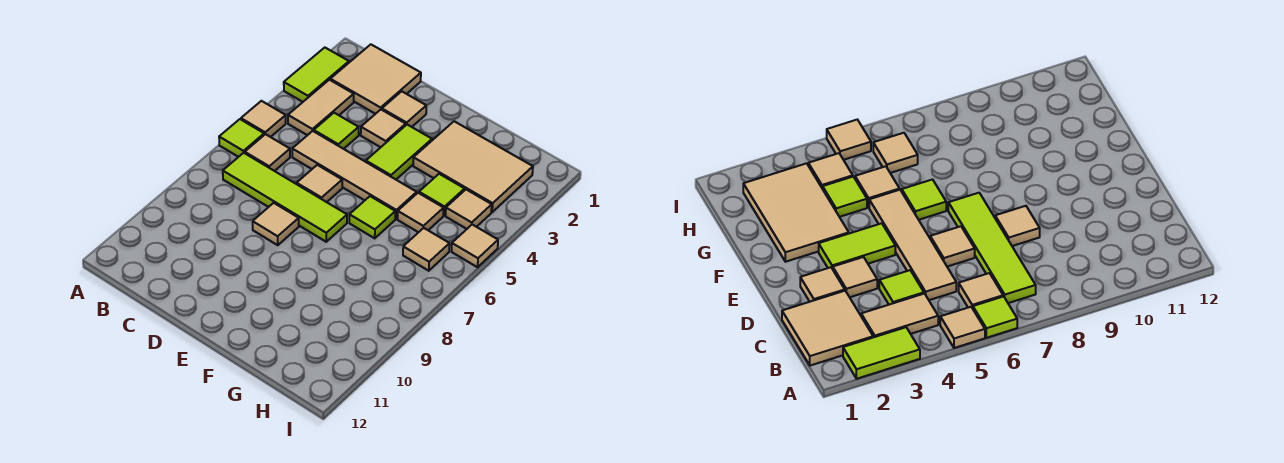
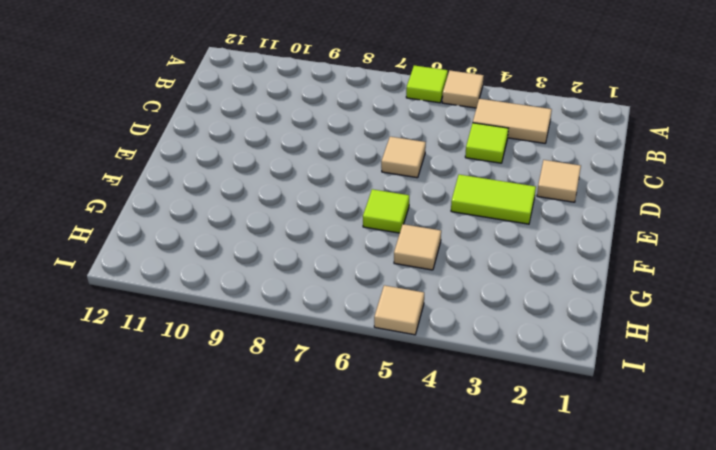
none -> lime 1x2 tile [284,48,349,102]
none -> tan 2x2 tile [330,44,421,114]
none -> tan 1x1 tile [245,134,290,171]

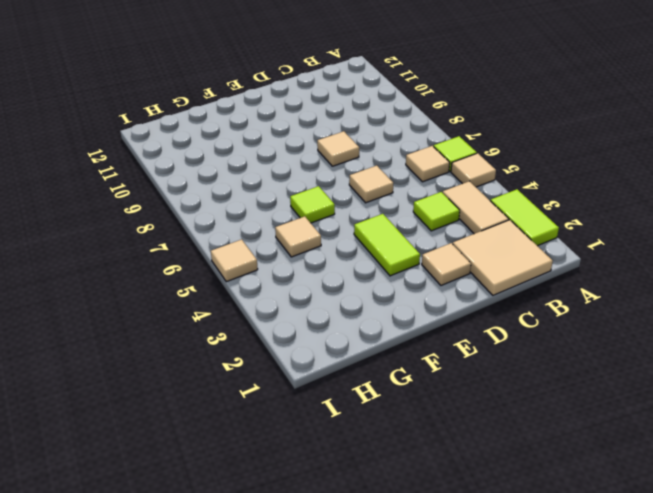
none -> lime 1x4 tile [223,153,347,242]
none -> tan 1x4 tile [292,131,417,219]
none -> tan 1x1 tile [361,110,406,147]

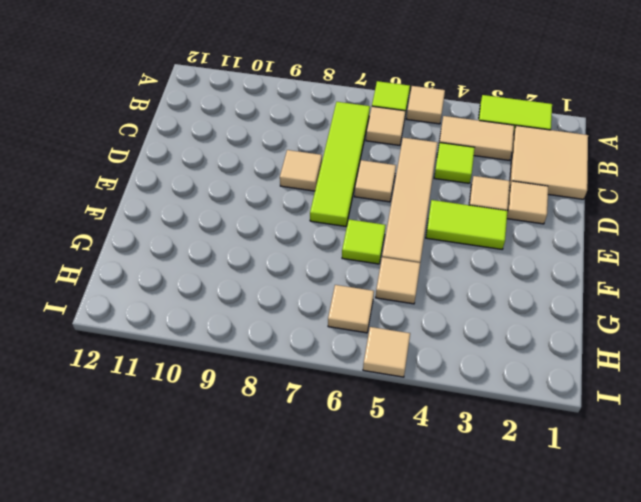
none -> tan 2x3 tile [413,121,533,212]
none -> lime 1x1 tile [419,174,465,215]
none -> tan 1x1 tile [446,190,492,229]

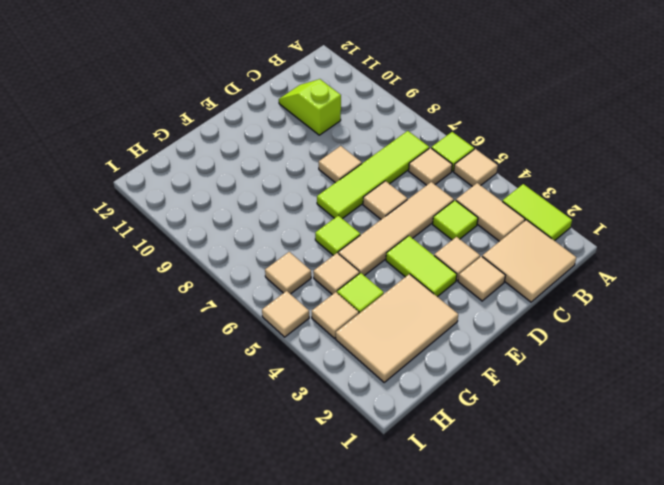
lime 1x2 slope [279,79,341,135] -> none

